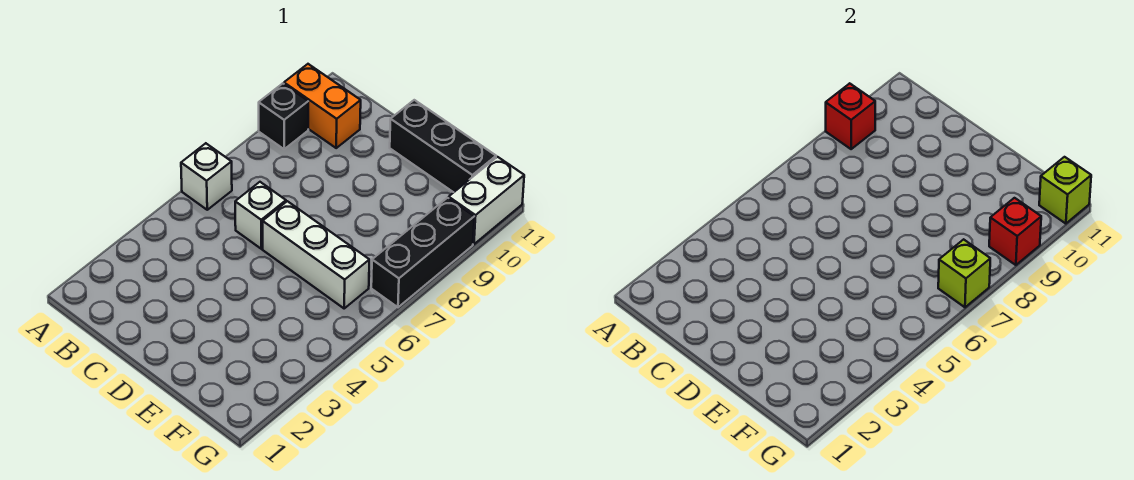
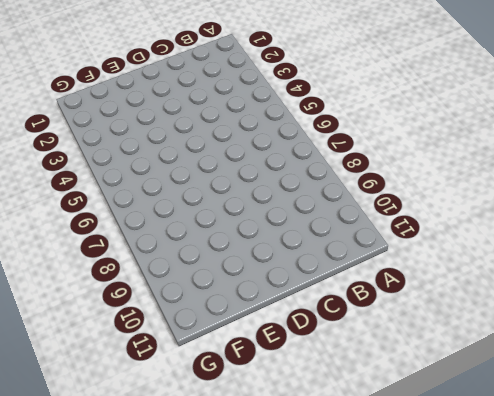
none -> white 1x1 brick [181,143,232,210]
none -> black 1x1 brick [259,83,308,149]
none -> orange 1x2 brick [284,64,361,148]

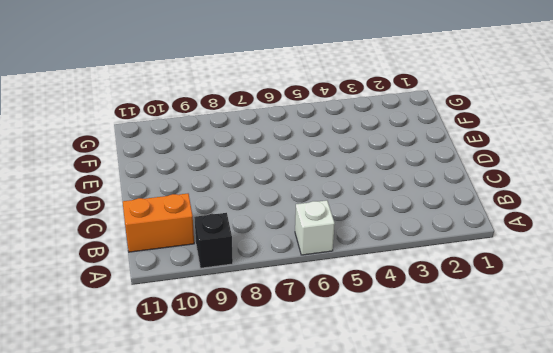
orange 1x2 brick [123,194,194,252] -> orange 1x2 brick turned to [284,64,361,148]
none -> white 1x1 brick [235,182,286,249]
none -> white 1x3 brick [263,201,369,308]
none -> black 1x3 brick [390,100,496,192]

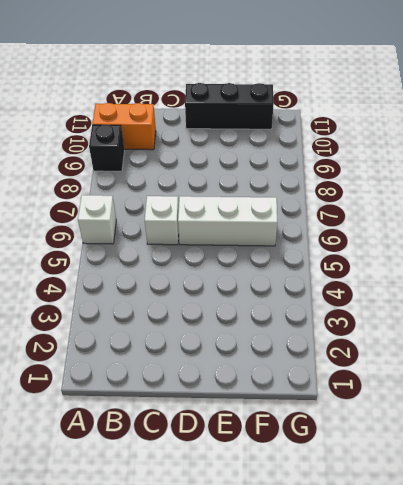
none -> black 1x3 brick [371,198,474,307]
none -> white 1x2 brick [449,157,524,244]
none -> red 1x1 brick [826,83,875,149]

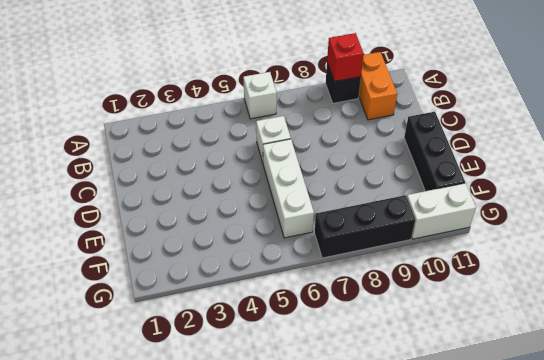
none -> lime 1x1 brick [938,239,990,307]
none -> red 1x1 brick [989,198,1041,265]
none -> lime 1x1 brick [1039,157,1091,224]

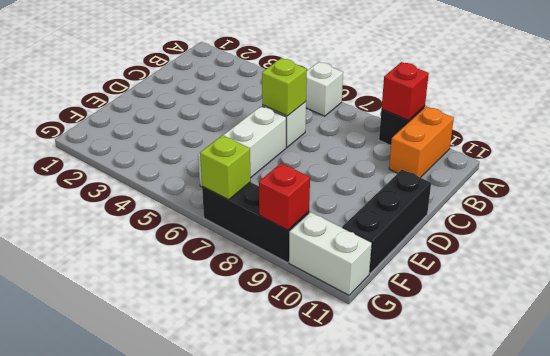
lime 1x1 brick [262,58,307,116] -> lime 1x1 brick moved to [1039,157,1091,224]

